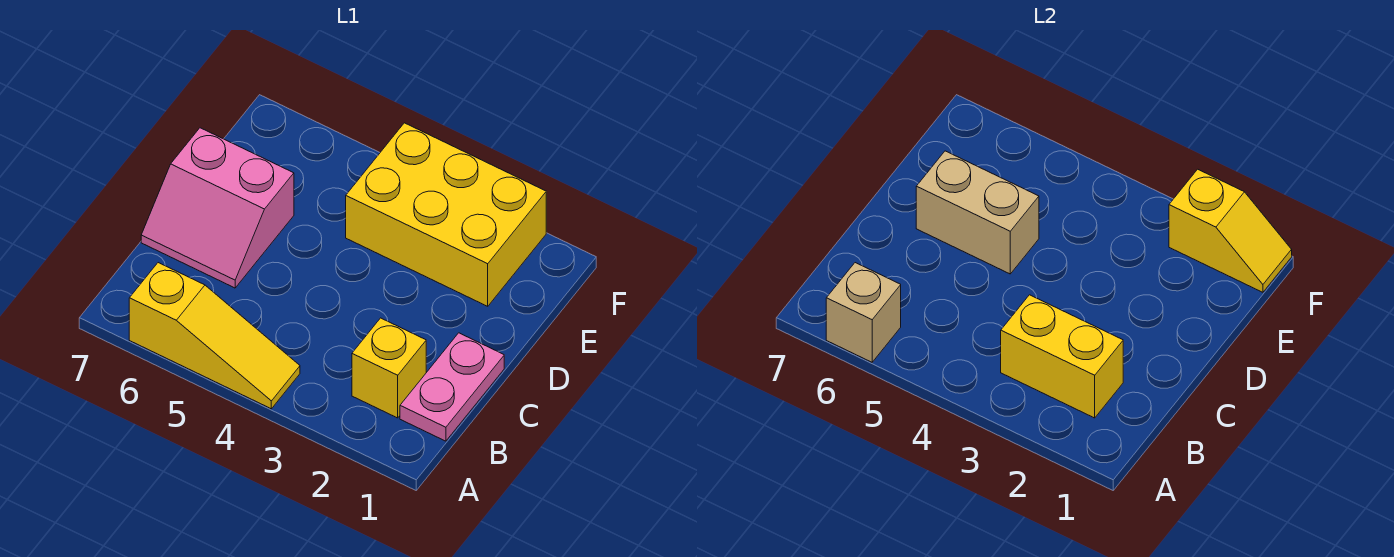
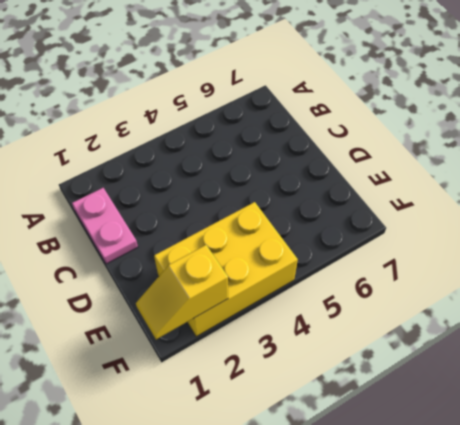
none -> yellow 1x3 slope [129,263,300,409]
none -> yellow 1x1 brick [352,318,426,418]

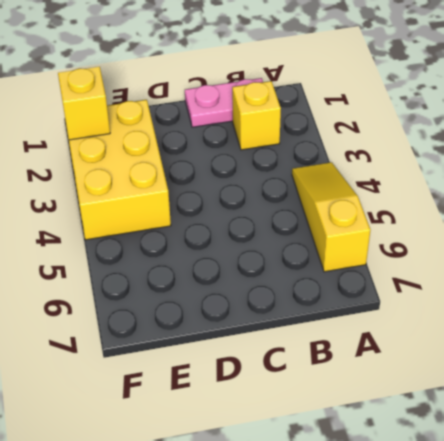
none -> pink 2x2 slope [141,128,294,288]
none -> tan 1x1 brick [826,263,901,362]

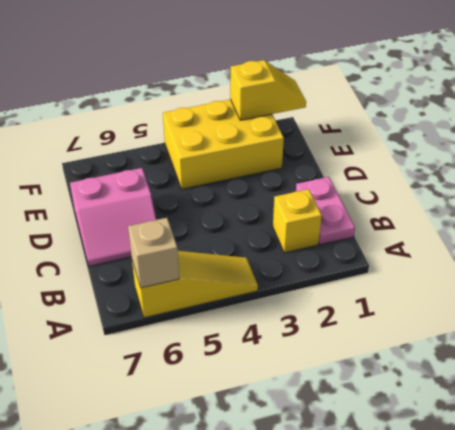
none -> yellow 1x2 brick [1001,295,1123,418]
none -> tan 1x2 brick [916,151,1039,274]

